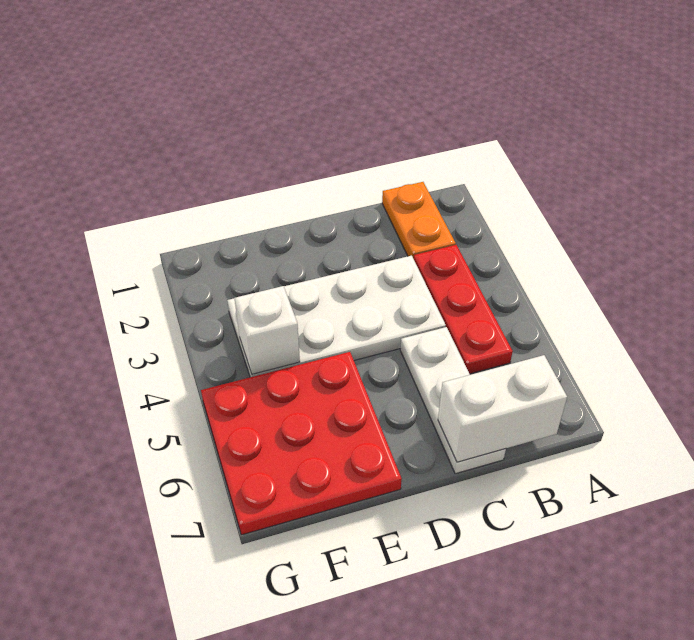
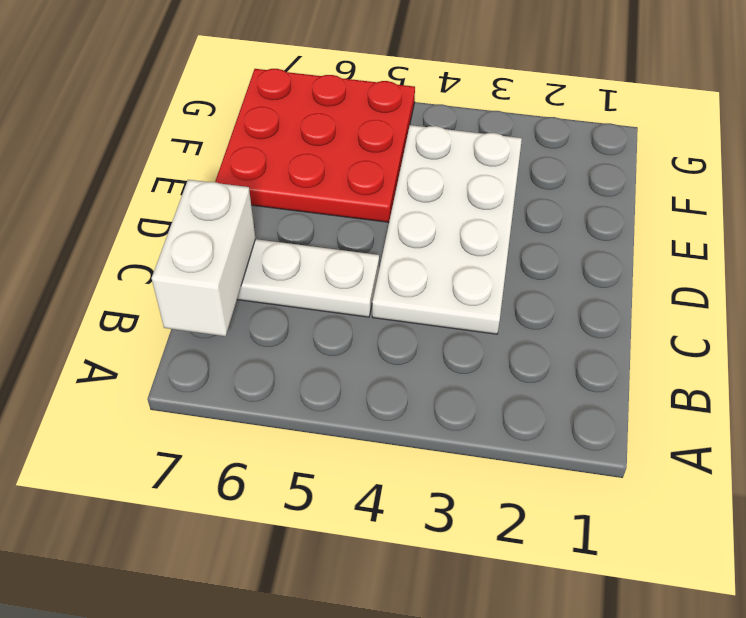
none -> orange 1x2 plate [382,182,456,259]
none -> red 1x3 plate [414,245,513,374]

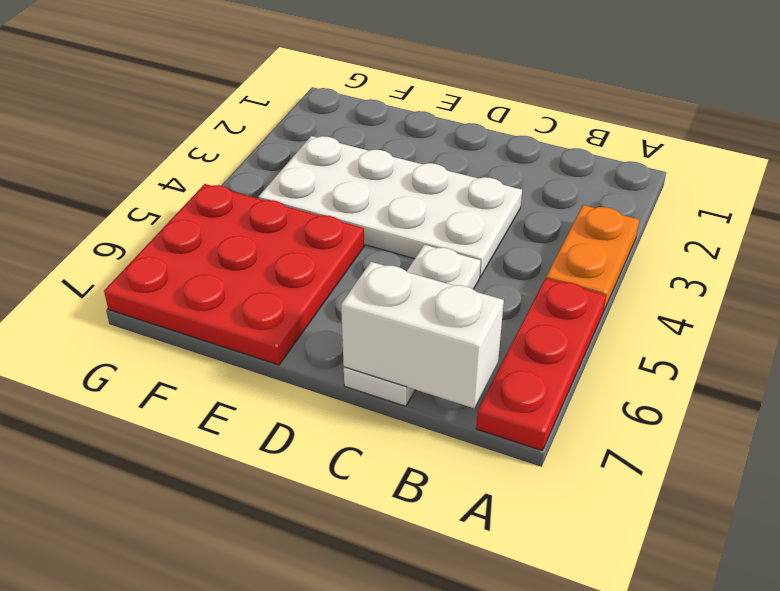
orange 1x2 plate [546,205,639,312] -> orange 1x2 plate moved to [382,182,456,259]
red 1x3 plate [476,278,606,451] -> red 1x3 plate moved to [414,245,513,374]
none -> white 1x1 brick [235,286,300,374]

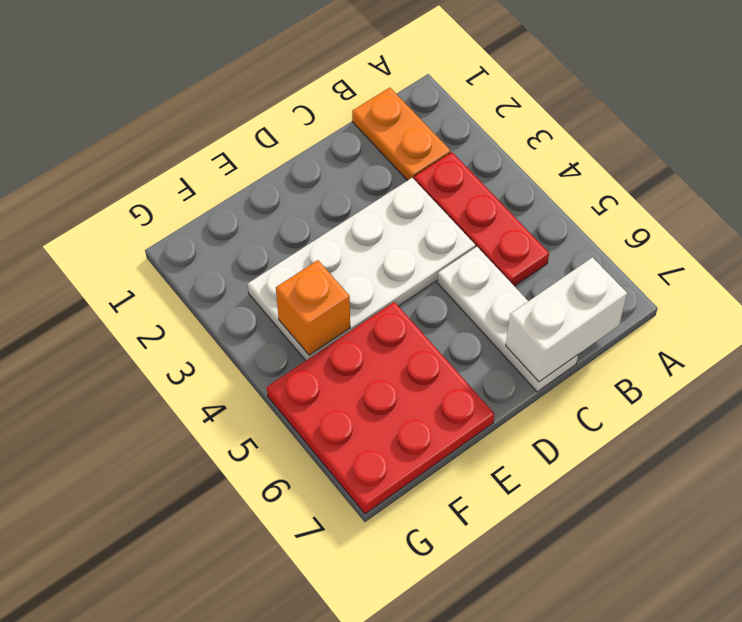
orange 1x1 brick [276,260,350,355] -> white 1x1 brick [235,286,300,374]

